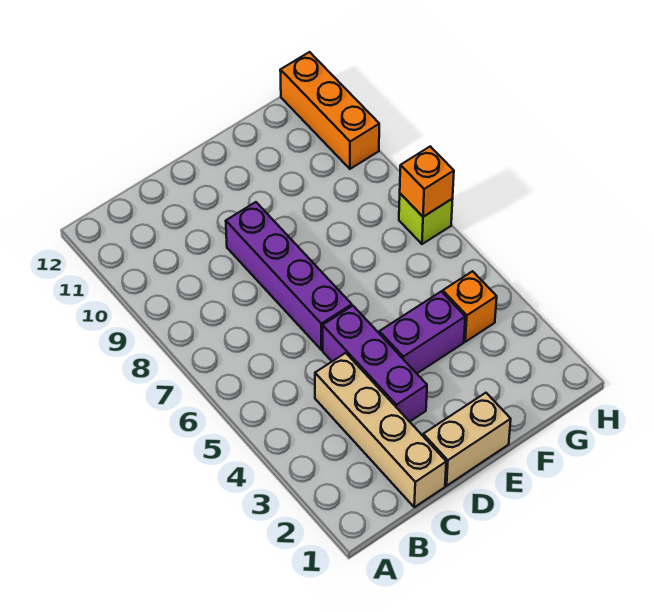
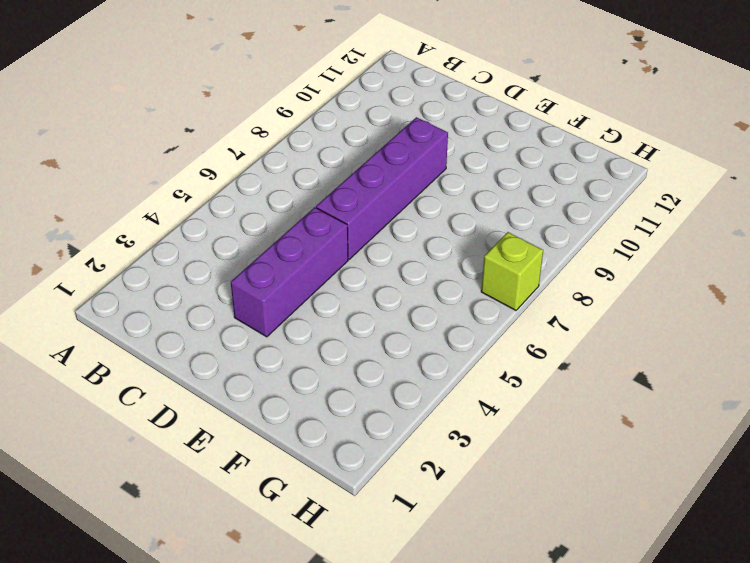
none -> tan 1x4 brick [315,353,446,507]
none -> tan 1x2 brick [423,393,511,486]

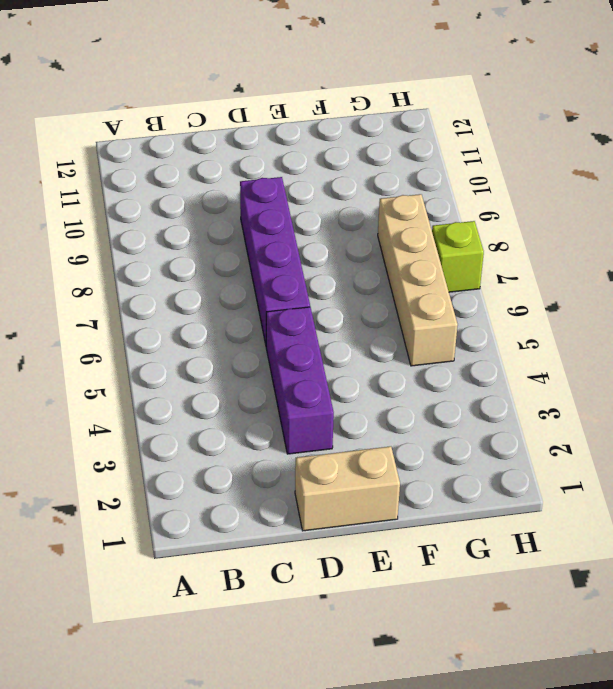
tan 1x4 brick [378,194,458,366] -> tan 1x4 brick moved to [315,353,446,507]
none -> purple 1x2 brick [379,292,465,373]
none -> orange 1x1 brick [443,271,497,342]

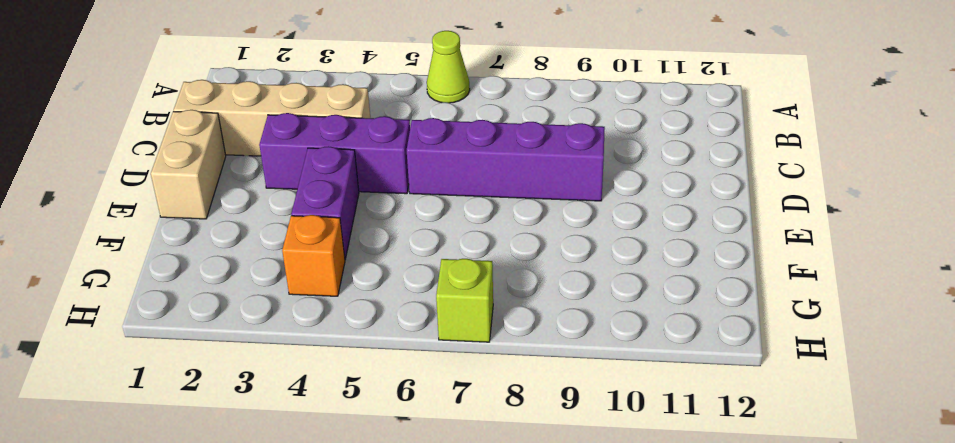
lime 1x1 cone [427,31,470,103] -> none
none -> orange 1x3 brick [280,52,379,169]
none -> orange 1x1 brick [400,146,454,217]

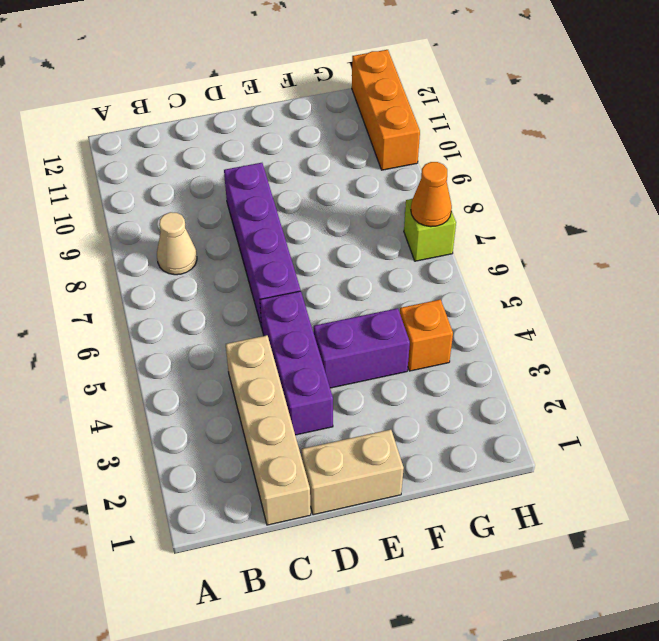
tan 1x1 cone [157,212,197,275] -> none
orange 1x1 cone [411,162,452,227] -> orange 1x1 brick [400,146,454,217]

